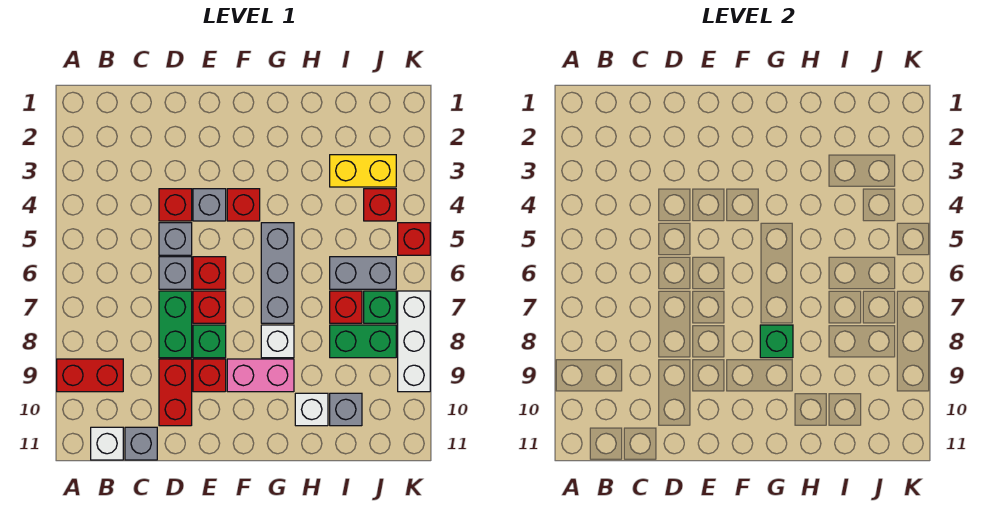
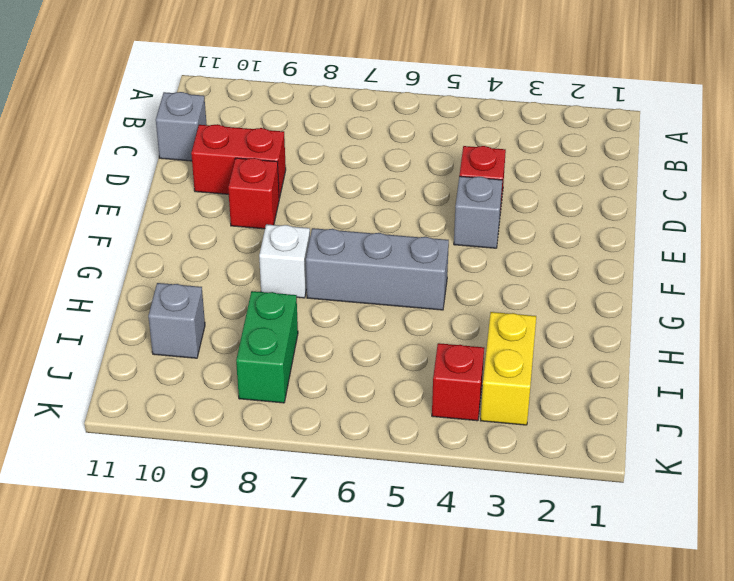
none -> red 1x2 brick [57,359,123,392]
none -> white 1x1 brick [91,427,123,460]
none -> grey 1x1 brick [159,223,192,255]

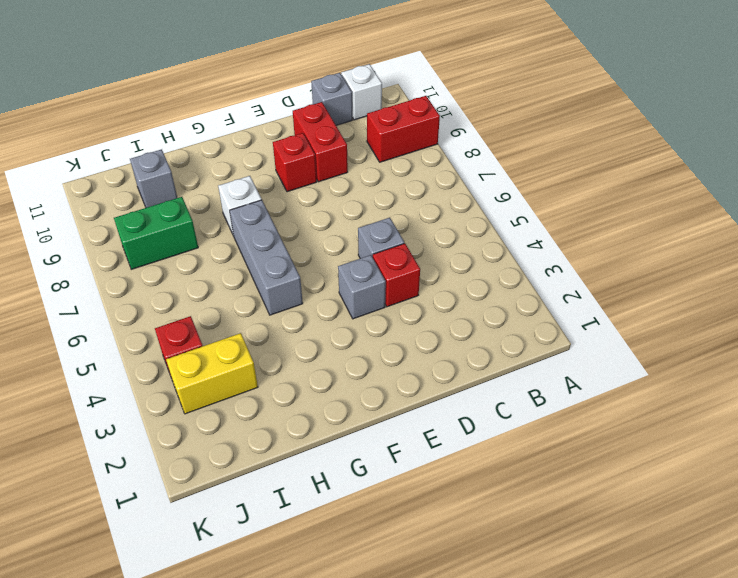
none -> grey 1x1 brick [159,257,192,289]
none -> green 1x2 brick [159,291,192,358]
none -> red 1x1 brick [193,257,226,289]

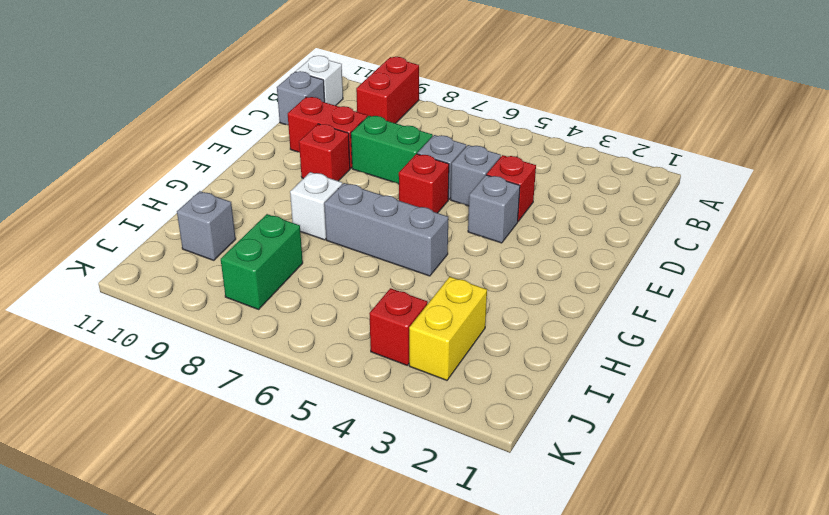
none -> red 1x1 brick [193,291,226,323]
none -> green 1x1 brick [193,325,226,358]
none -> red 1x1 brick [227,189,260,221]

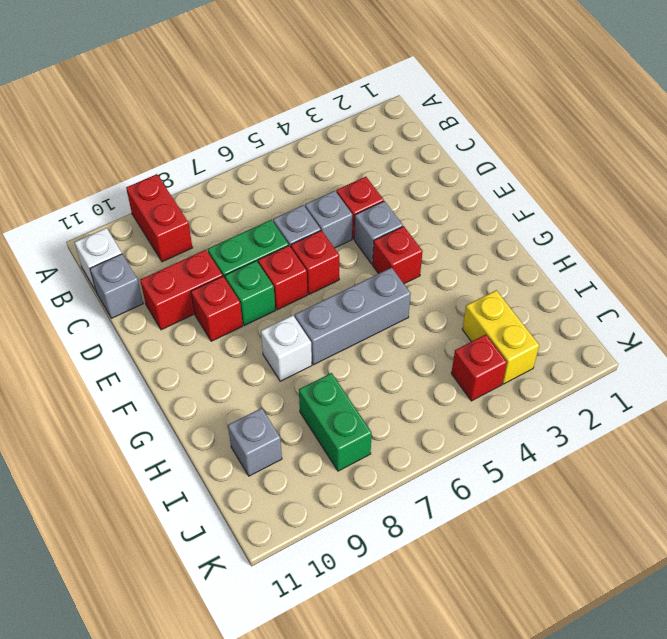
none -> pink 1x2 brick [227,359,294,392]
none -> white 1x1 brick [295,393,328,426]
none -> grey 1x2 brick [330,257,396,289]

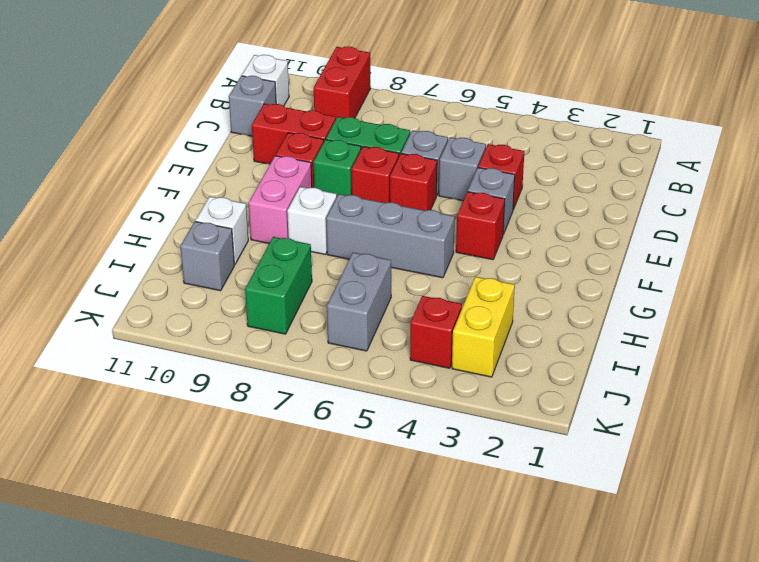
none -> red 1x1 brick [330,291,362,323]
none -> green 1x1 brick [364,291,396,323]
none -> red 1x1 brick [398,223,430,255]

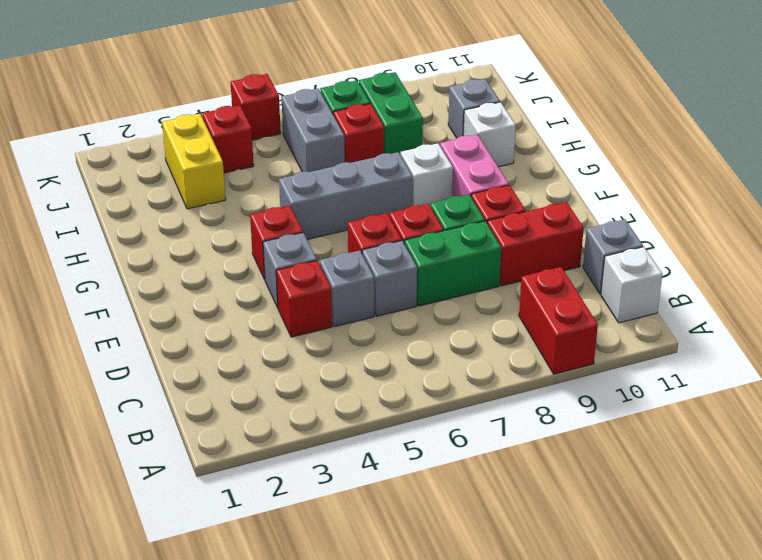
none -> white 1x3 brick [398,291,430,392]
none -> green 1x1 brick [760,325,793,358]

